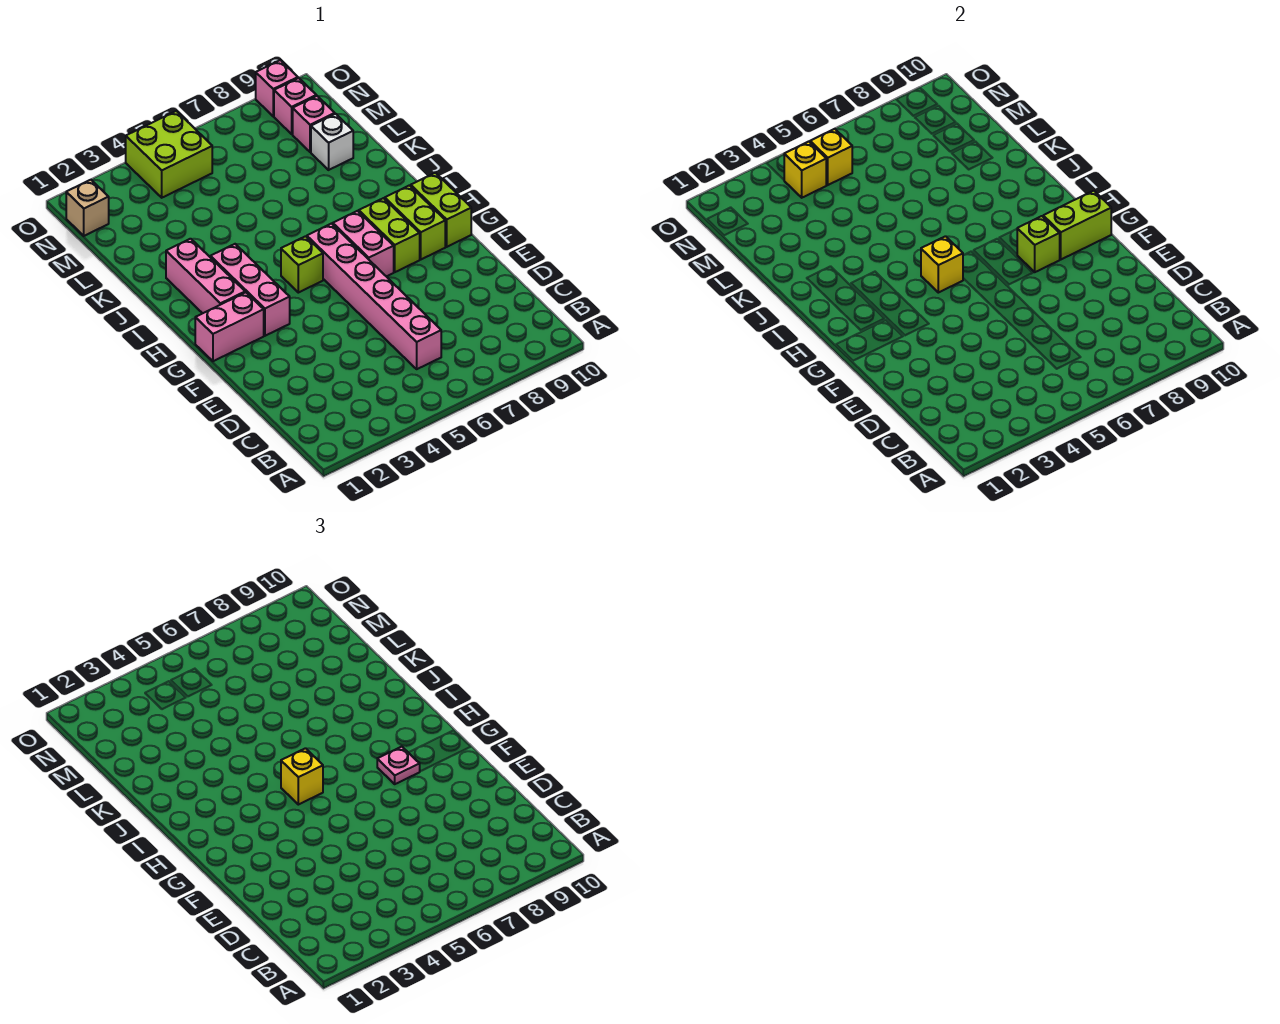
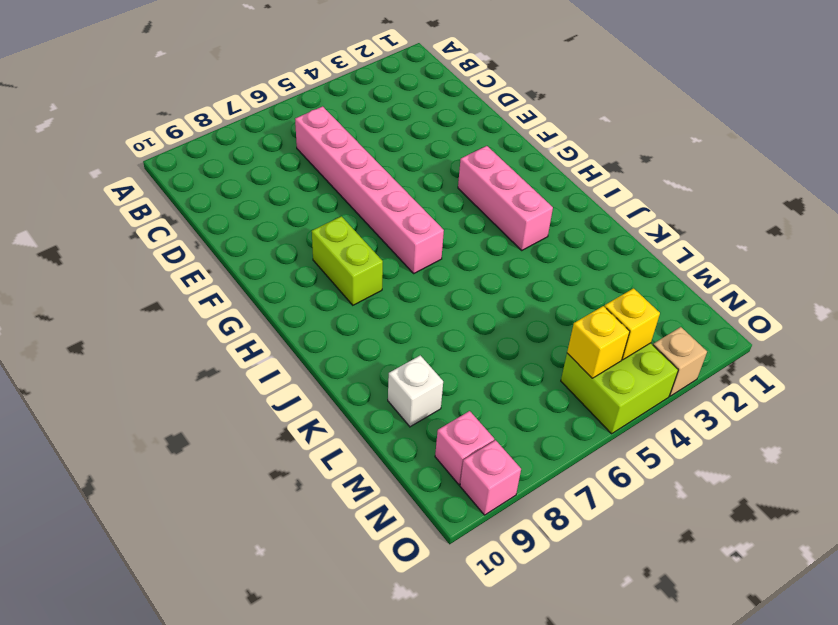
tan 1x1 brick [653,327,707,396] -> tan 1x1 brick moved to [66,180,109,236]
none -> pink 1x2 brick [195,292,264,361]
none -> pink 1x2 brick [333,211,394,277]
none -> lime 1x2 brick [385,185,445,259]

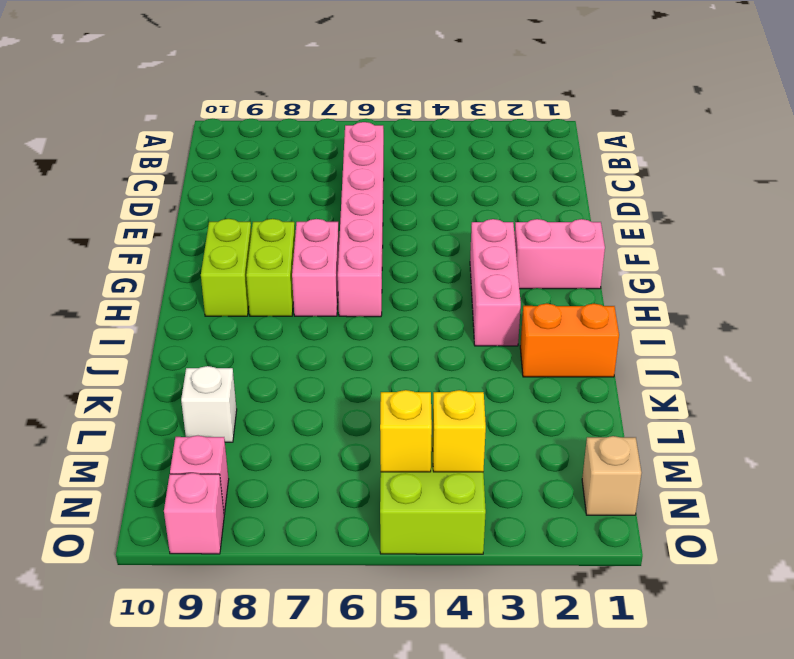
orange 1x2 brick [520,303,619,377] -> pink 1x3 brick [166,239,245,313]
none -> lime 1x2 brick [411,173,471,247]
none -> lime 1x1 brick [281,236,323,293]
none -> pink 1x1 brick [293,96,335,152]

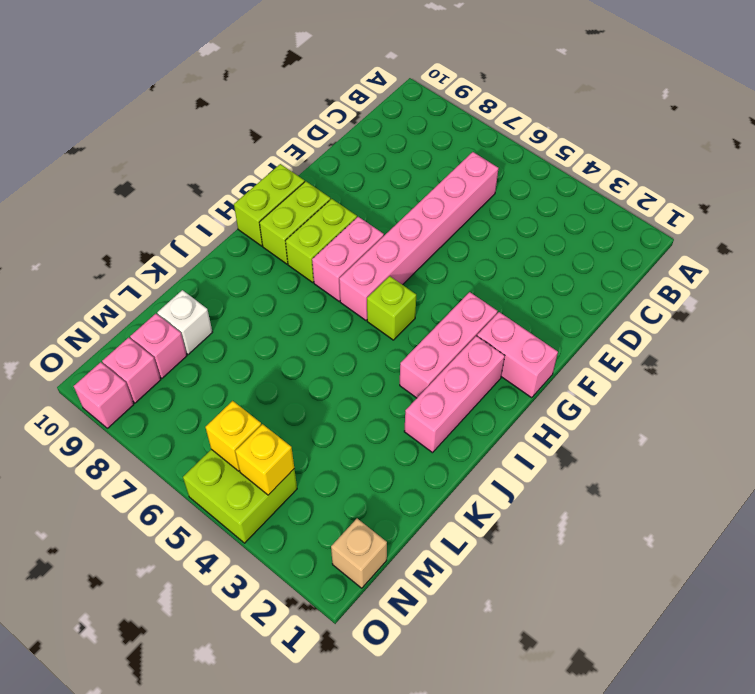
none -> lime 1x1 brick [1017,216,1060,272]
none -> lime 1x2 brick [1043,191,1111,259]
none -> yellow 1x1 brick [921,236,963,293]

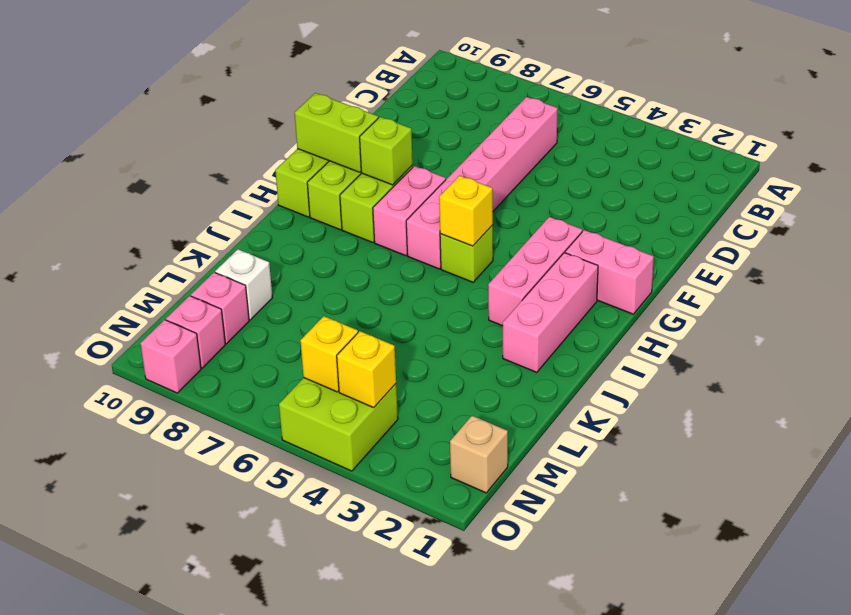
none -> pink 1x1 plate [377,747,420,784]
none -> yellow 1x1 brick [281,748,323,805]

